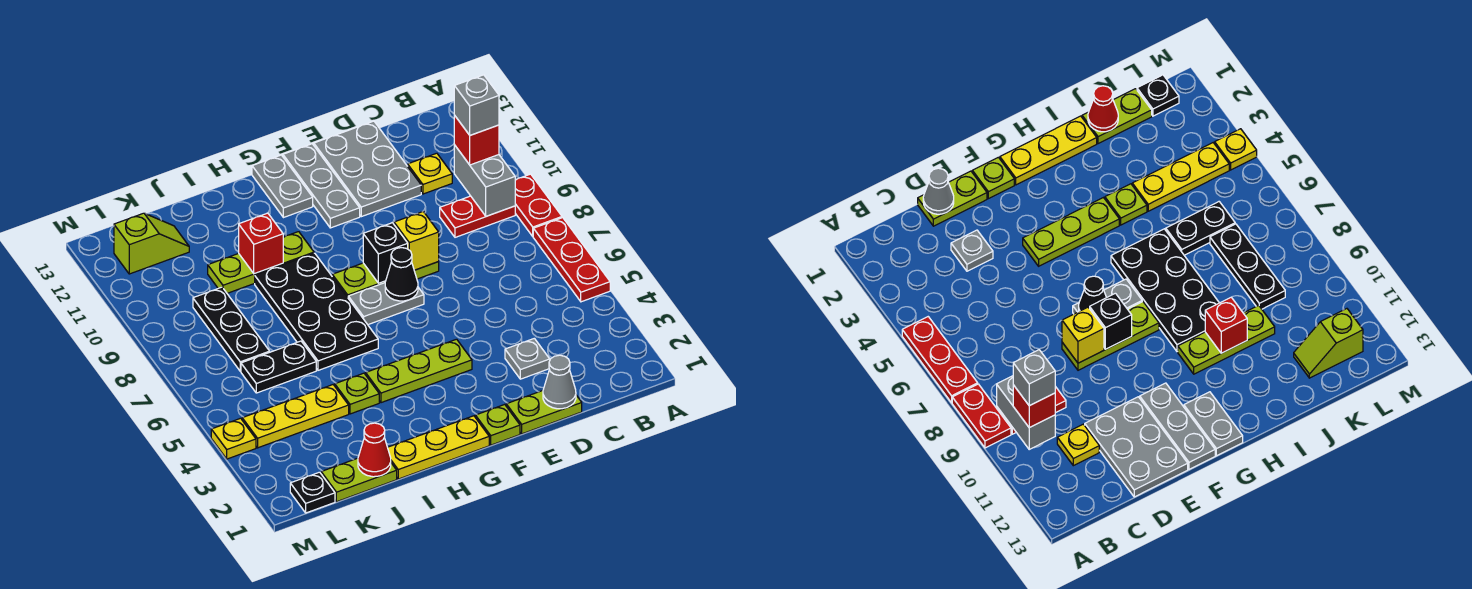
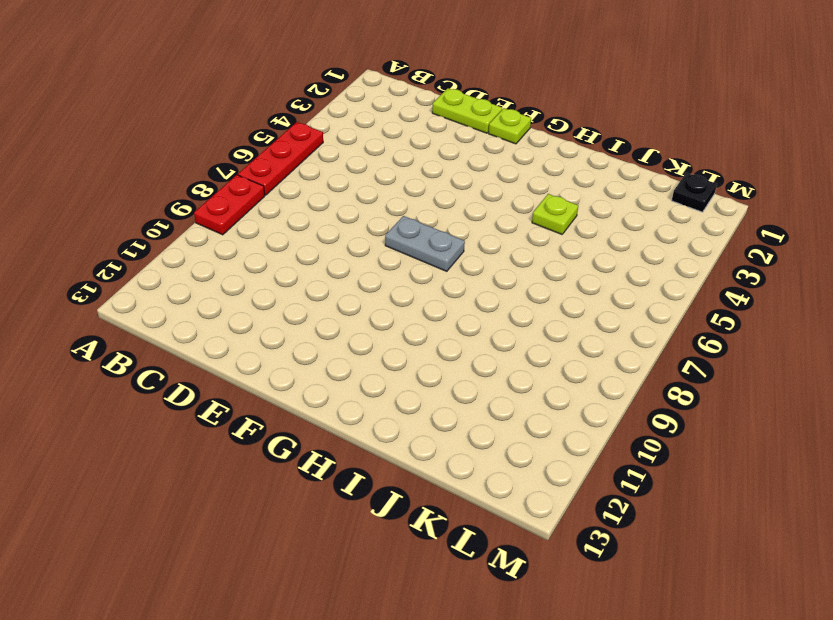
none -> red 1x2 plate [440,196,515,237]
none -> yellow 1x1 plate [408,153,452,194]
none -> grey 1x1 plate [505,338,550,379]
none -> grey 2x3 plate [314,121,421,217]

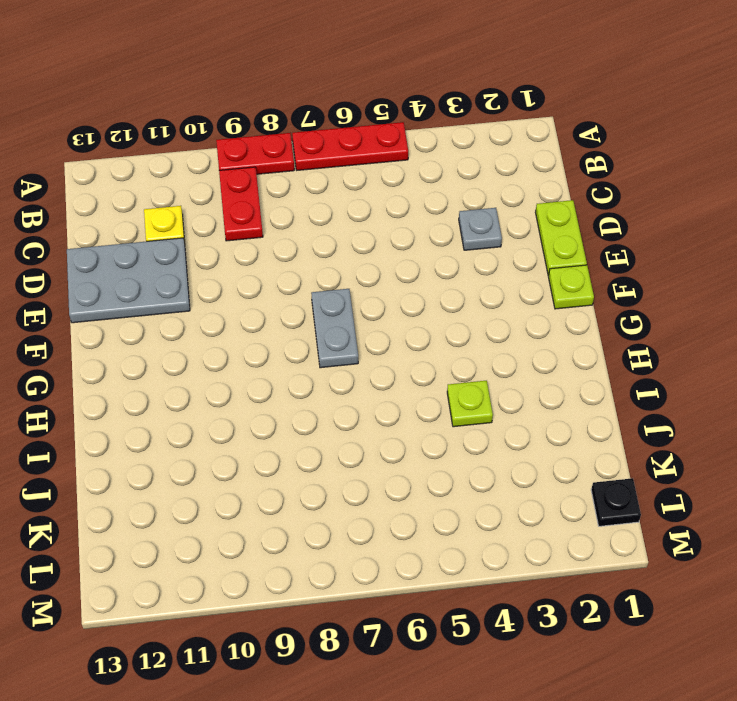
none -> lime 1x3 plate [332,262,439,297]
none -> lime 1x3 plate [366,339,472,403]
none -> grey 1x3 plate [283,144,360,228]
none -> yellow 1x3 plate [388,416,489,479]

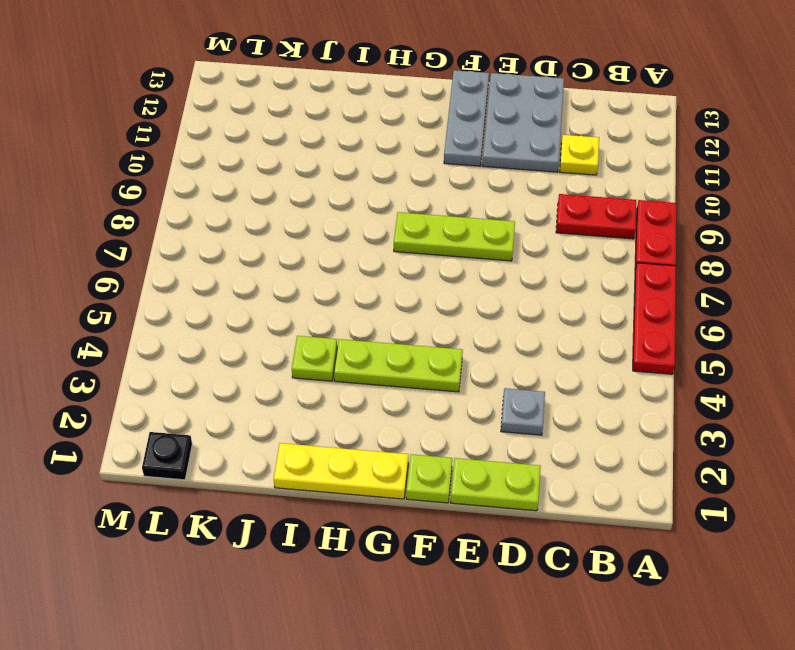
none -> grey 1x2 plate [348,283,424,325]
none -> grey 1x2 plate [252,155,313,218]
none -> black 2x4 plate [255,253,378,370]
none -> lime 1x3 plate [208,232,314,293]

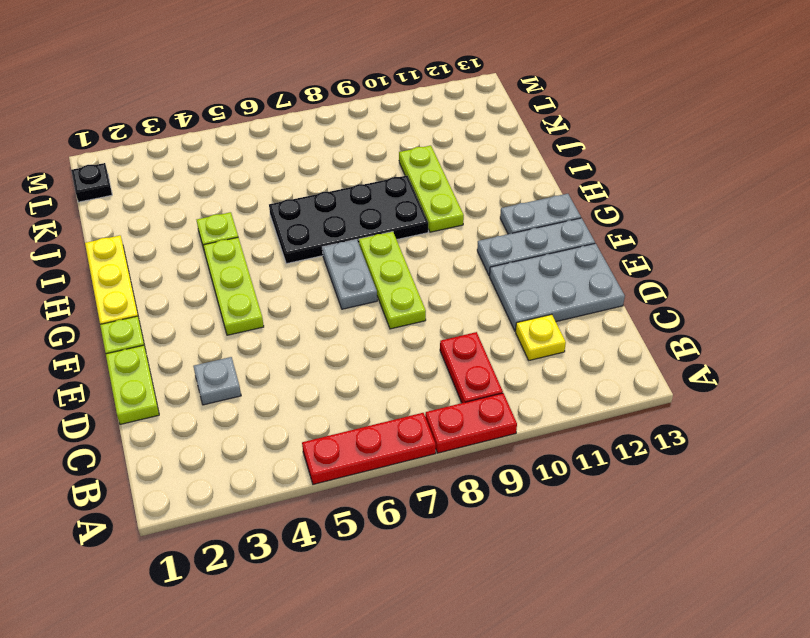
none -> lime 1x2 plate [321,458,397,502]
none -> yellow 1x3 plate [242,385,349,448]
none -> black 1x2 plate [241,341,316,393]
none -> black 1x3 plate [193,287,270,371]

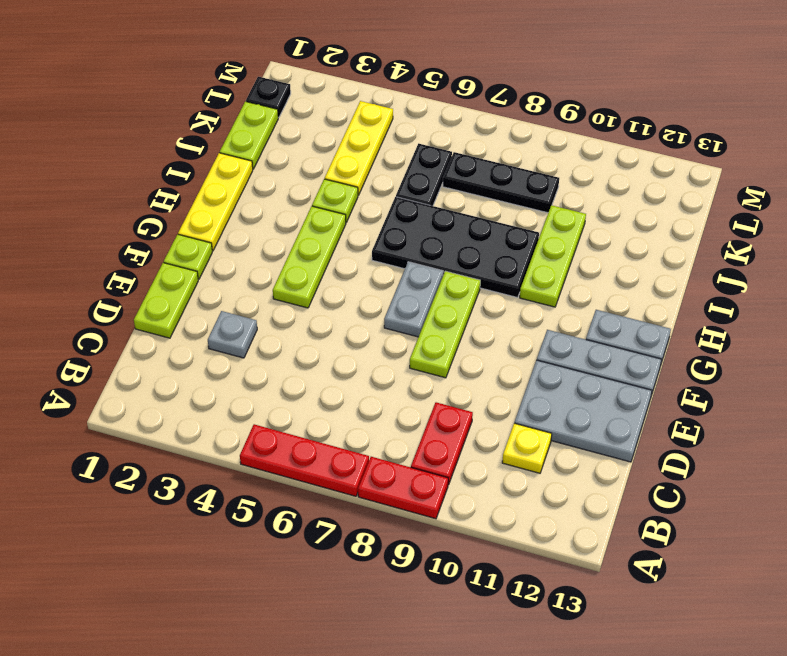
none -> lime 1x2 slope [114,213,189,274]
none -> yellow 1x1 plate [211,418,256,459]
none -> grey 1x2 brick [454,145,515,216]
none -> grey 1x1 cone [543,355,576,409]

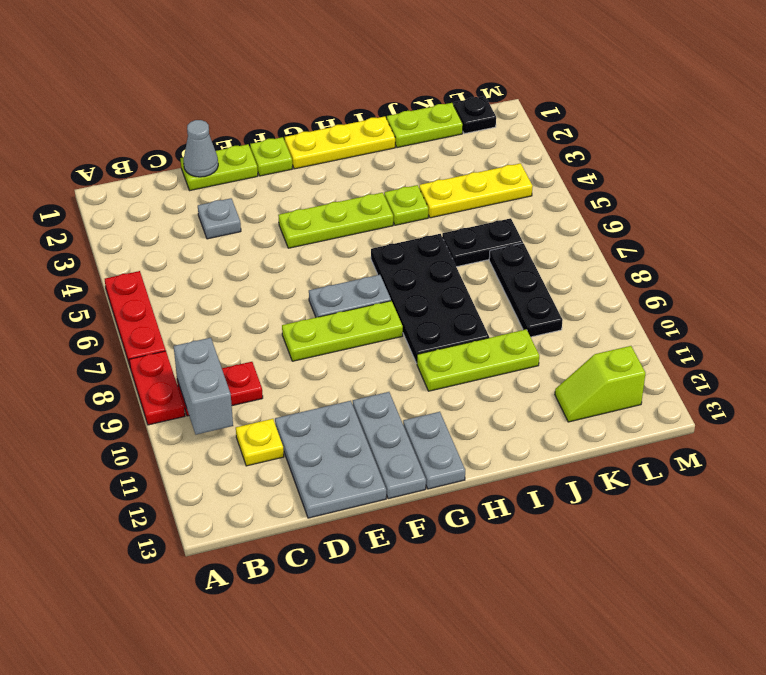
none -> yellow 1x1 plate [211,418,256,459]
none -> yellow 1x1 brick [394,212,439,270]
none -> black 1x1 cone [385,248,418,301]
none -> black 1x1 brick [363,223,408,283]

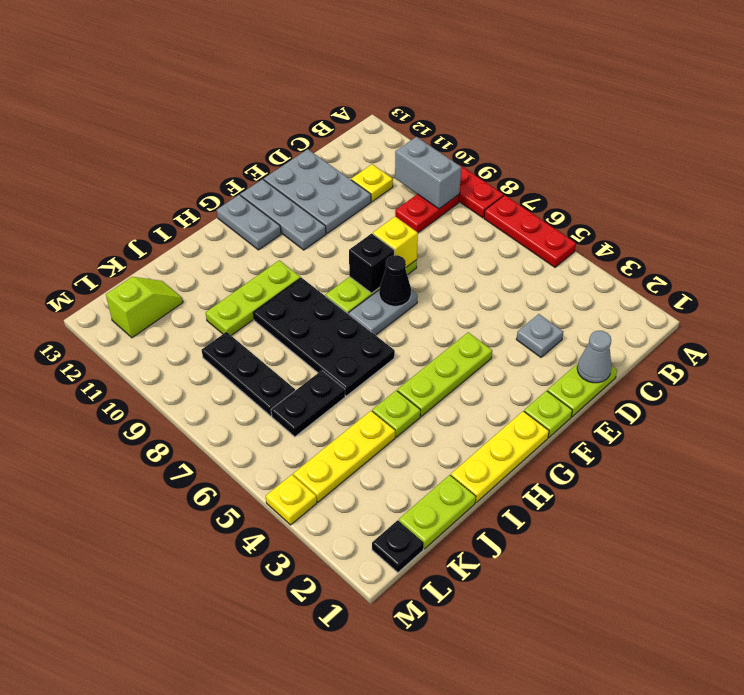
none -> red 1x1 brick [239,213,283,274]
none -> red 1x1 cone [358,423,391,477]
none -> red 1x1 brick [454,115,499,165]
none -> grey 1x1 brick [454,75,499,135]

